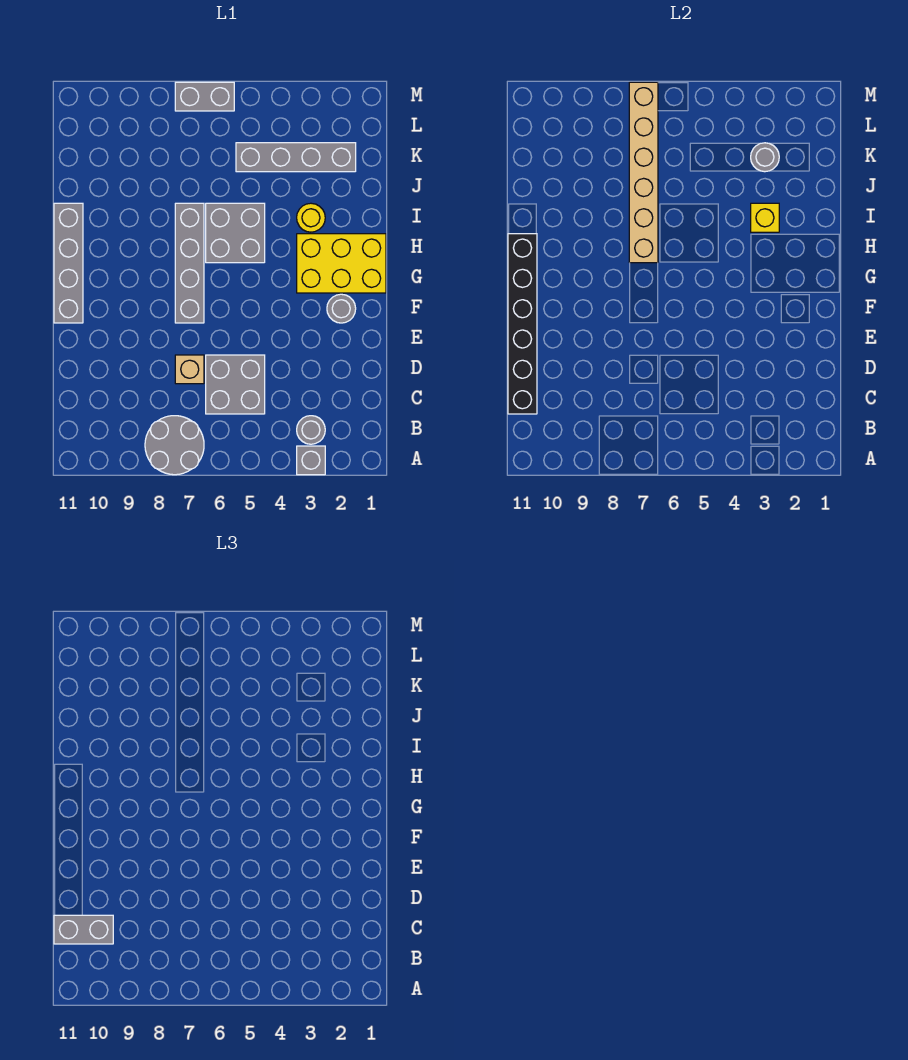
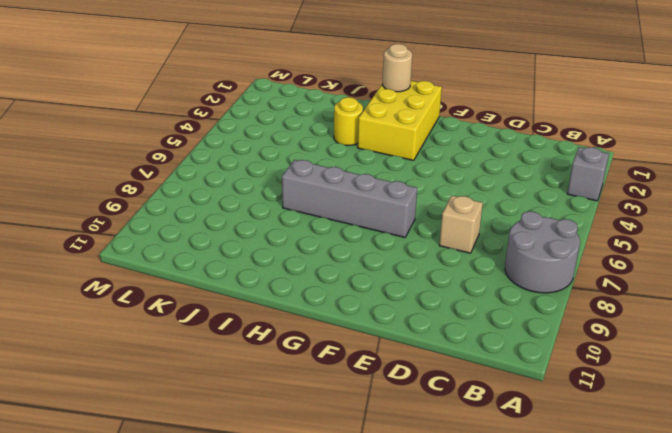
tan 1x1 round brick [383,44,412,92] -> none
none -> grey 1x1 round brick [297,416,325,444]
none -> grey 2x2 brick [206,355,265,414]
none -> grey 1x1 round brick [327,294,356,323]

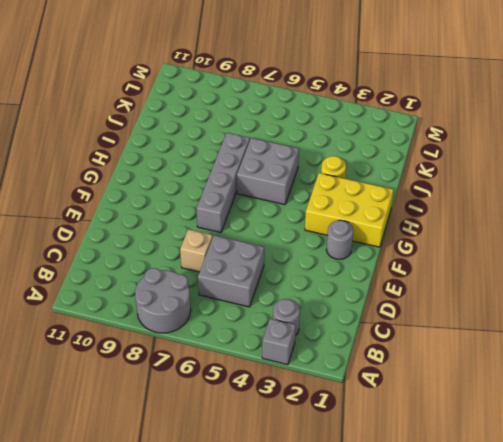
none -> grey 1x4 brick [54,203,83,323]
none -> grey 1x4 brick [236,143,356,172]
none -> grey 1x2 brick [175,82,234,111]

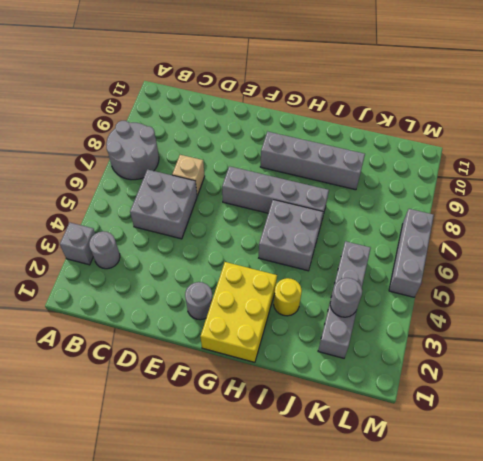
grey 1x4 brick [260,132,365,190] -> grey 1x4 brick moved to [54,203,83,323]
grey 1x3 brick [389,209,434,297] -> grey 1x2 brick [175,82,234,111]
none -> black 1x6 brick [508,234,537,414]
none -> tan 1x6 brick [629,82,658,263]
none -> yellow 1x1 brick [751,203,779,232]

